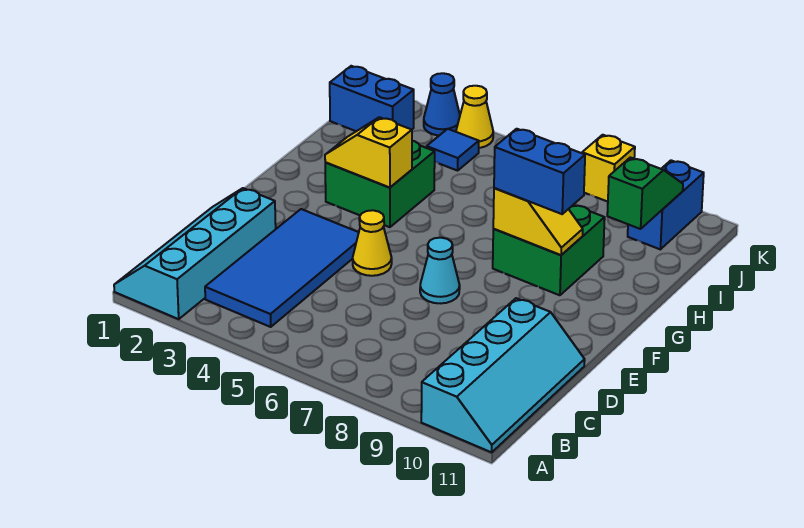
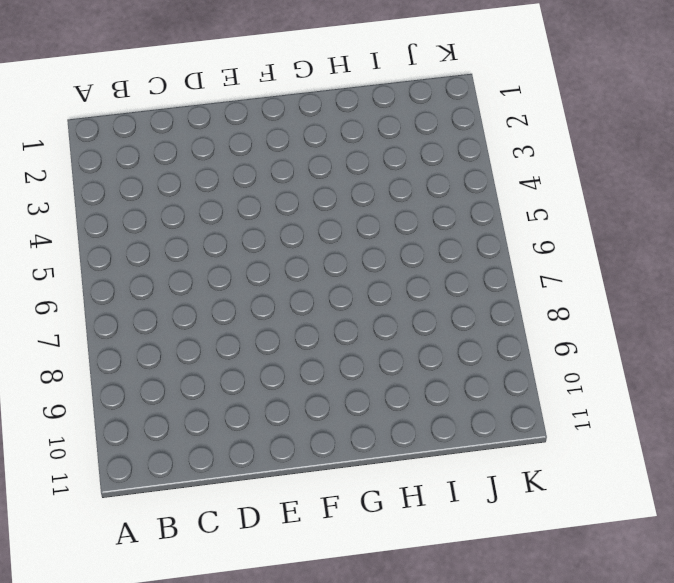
none -> cyan 2x4 slope [114,188,276,319]
none -> cyan 2x4 slope [421,298,585,452]
none -> blue 2x4 tile [205,209,359,327]

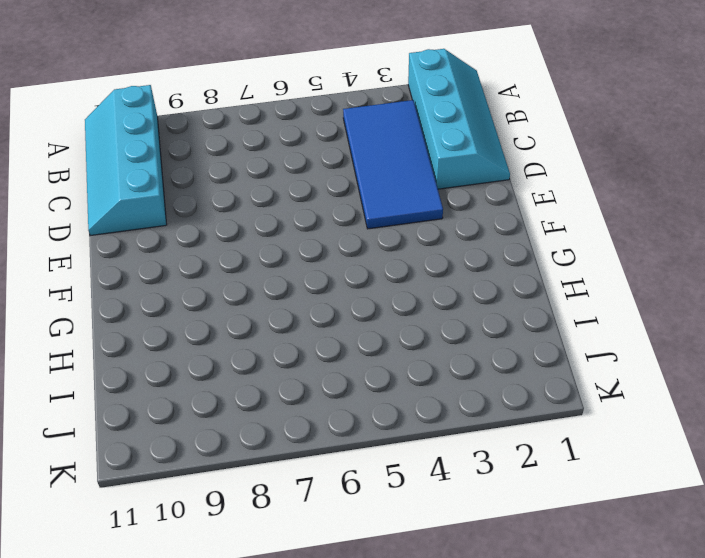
none -> yellow 1x1 cone [353,210,392,276]
none -> cyan 1x1 cone [420,238,460,303]
none -> green 2x2 brick [325,141,435,227]

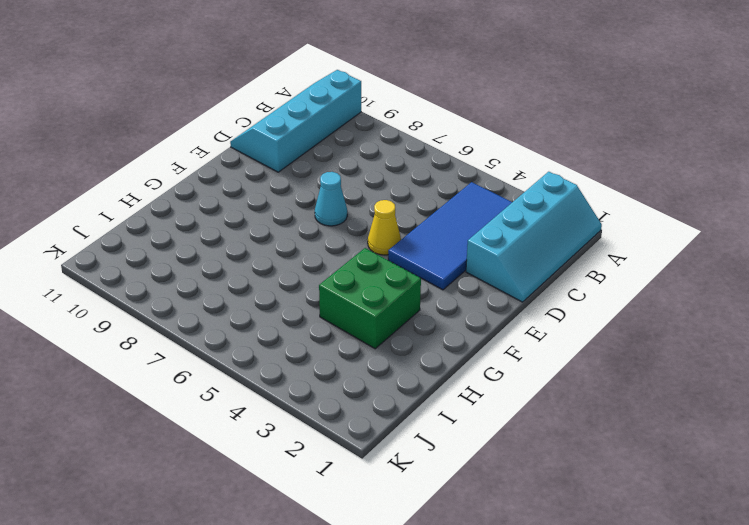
none -> green 2x2 brick [493,205,605,295]
none -> blue 1x2 brick [330,66,414,131]
none -> blue 1x1 tile [427,129,479,171]

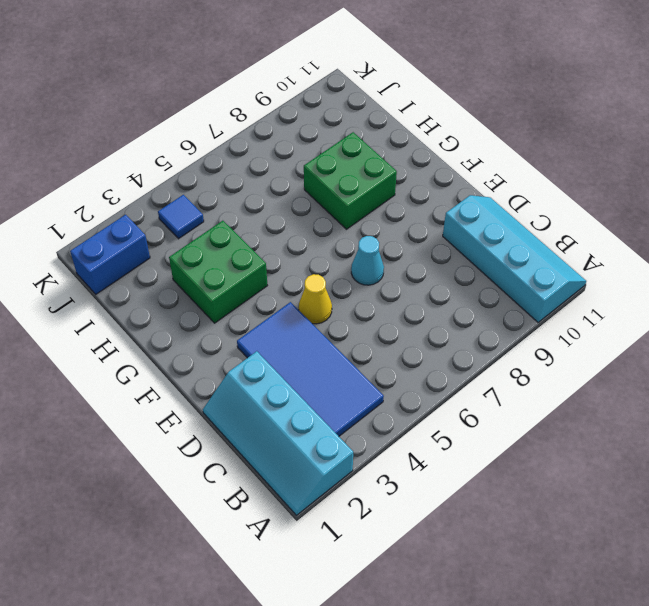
none -> blue 1x2 brick [628,160,704,249]
none -> blue 1x1 cone [424,73,460,135]
none -> yellow 1x1 cone [456,86,493,148]

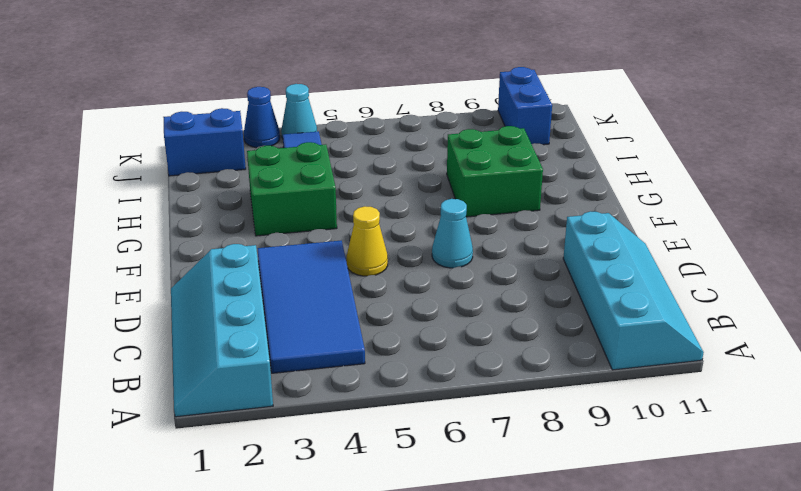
cyan 1x1 cone [281,84,317,139] -> yellow 1x1 cone [456,86,493,148]
none -> yellow 1x1 brick [582,135,635,202]
none -> yellow 1x2 slope [325,117,412,187]
none -> yellow 1x2 slope [493,188,583,255]

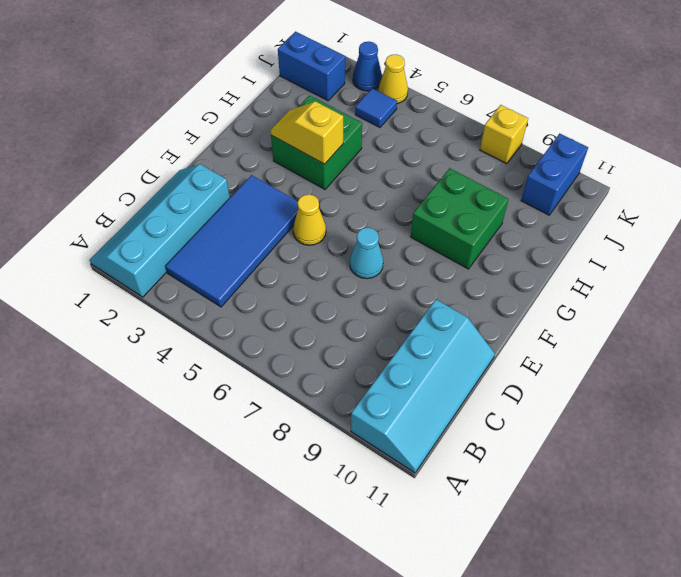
none -> yellow 1x2 slope [493,188,583,255]
none -> green 1x2 slope [607,157,683,229]
none -> blue 1x2 brick [494,129,585,214]

